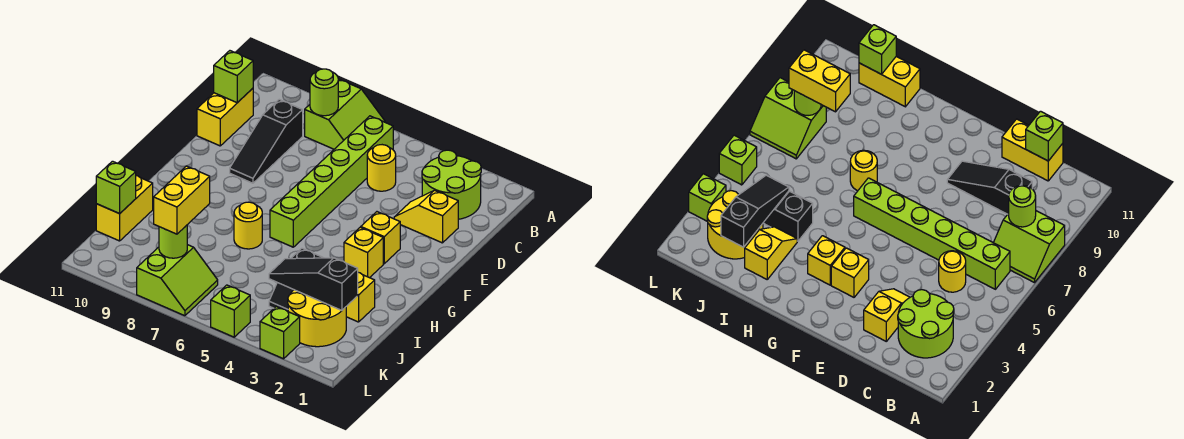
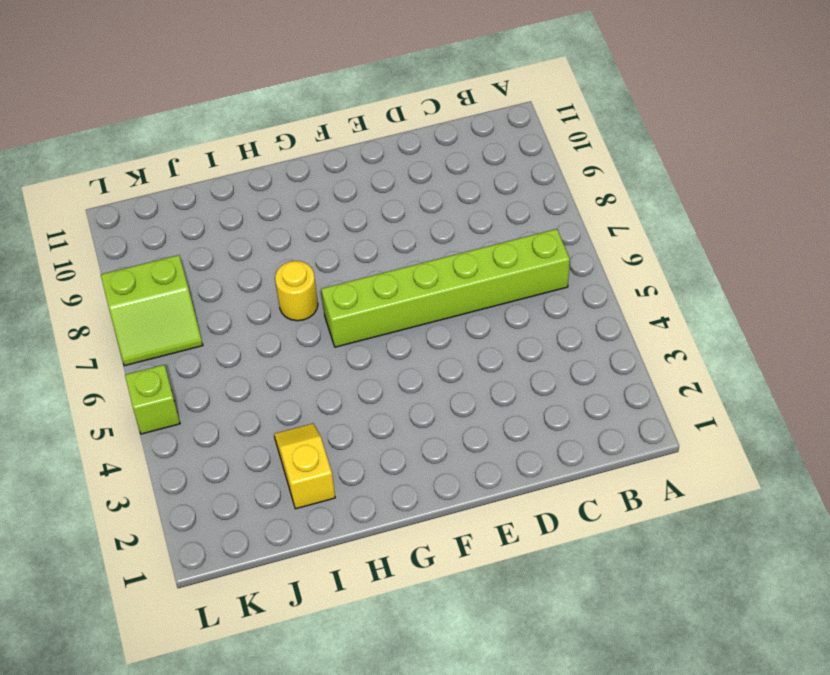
none -> lime 2x2 slope [305,79,385,149]
none -> lime 2x2 round brick [422,150,481,219]
none -> yellow 1x1 round brick [367,145,396,191]

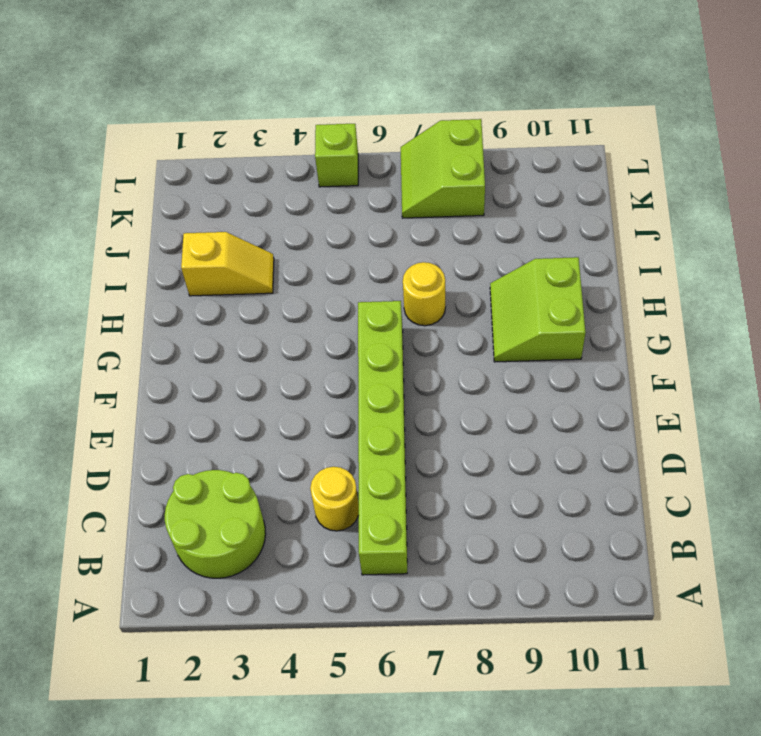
lime 2x2 slope [490,257,586,362] -> lime 2x2 slope moved to [305,79,385,149]
none -> black 1x3 slope [230,100,303,183]
none -> yellow 1x2 brick [197,88,253,146]
none -> yellow 1x2 slope [394,190,458,243]

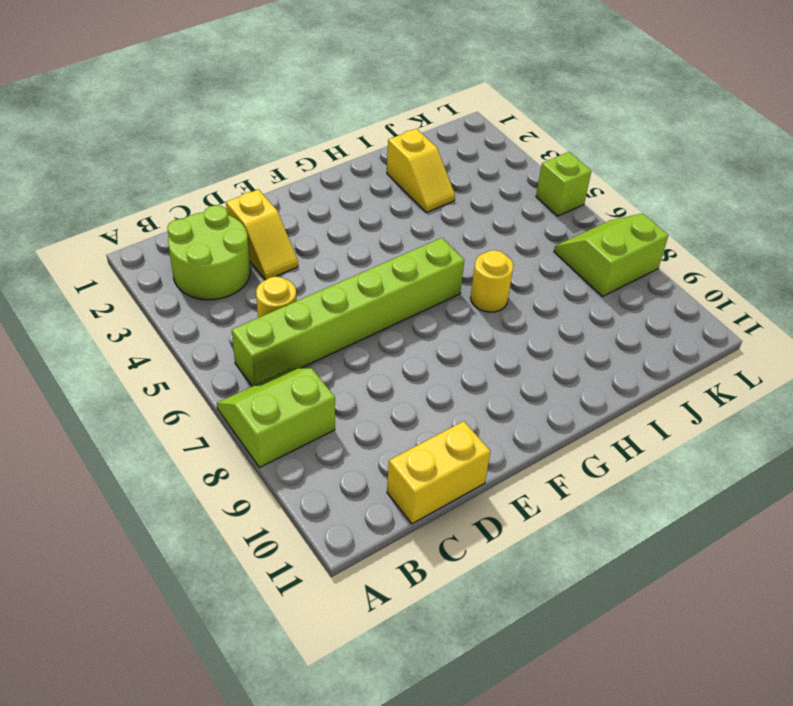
none -> black 1x3 slope [230,100,303,183]
none -> yellow 1x1 brick [361,212,400,264]
none -> yellow 1x1 brick [344,227,383,278]

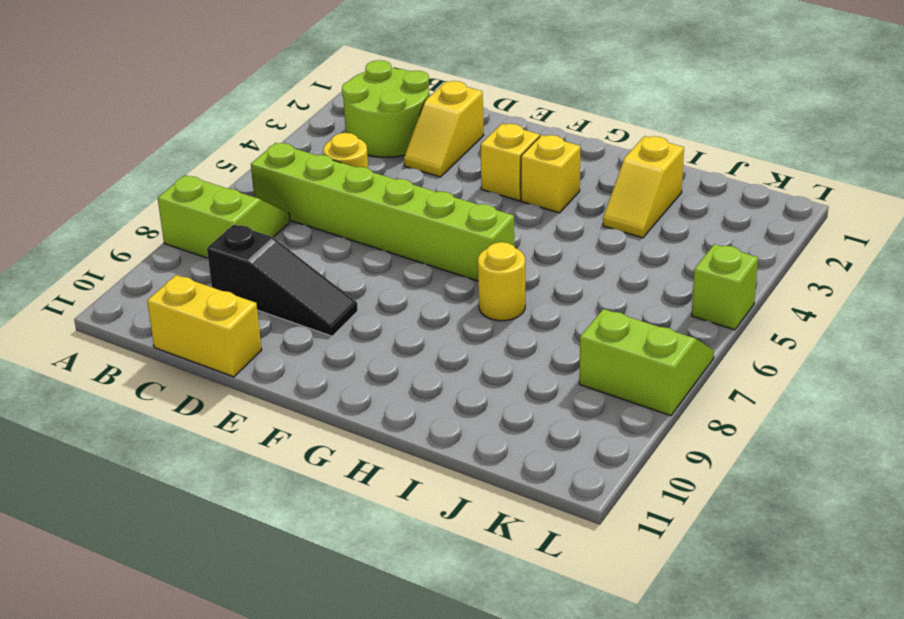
none -> black 1x2 slope [269,248,323,311]
none -> yellow 1x2 brick [96,176,153,241]
none -> yellow 2x2 round brick [288,290,346,347]

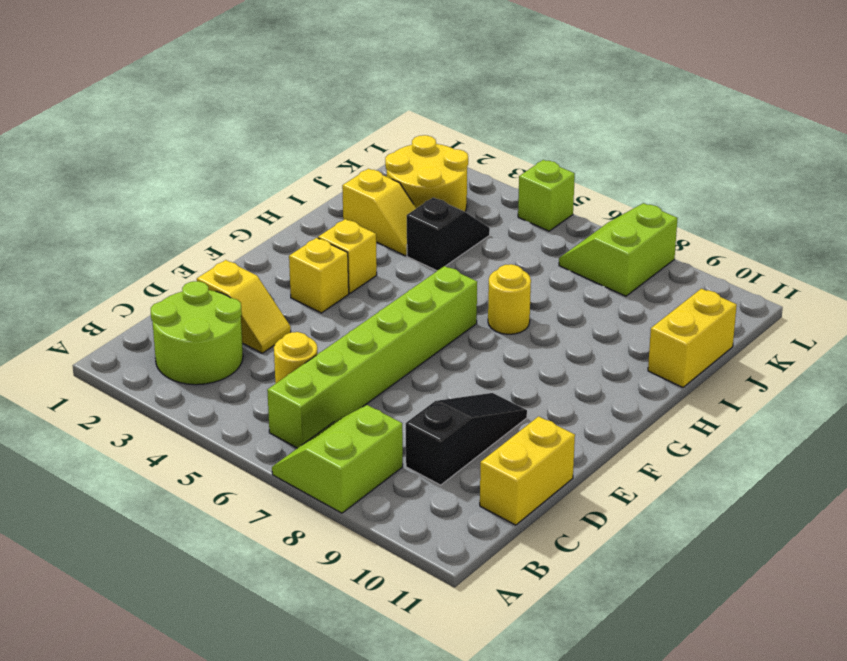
none -> lime 1x1 brick [260,307,300,359]
none -> lime 1x1 round brick [310,69,338,116]
none -> lime 1x1 brick [214,51,253,103]

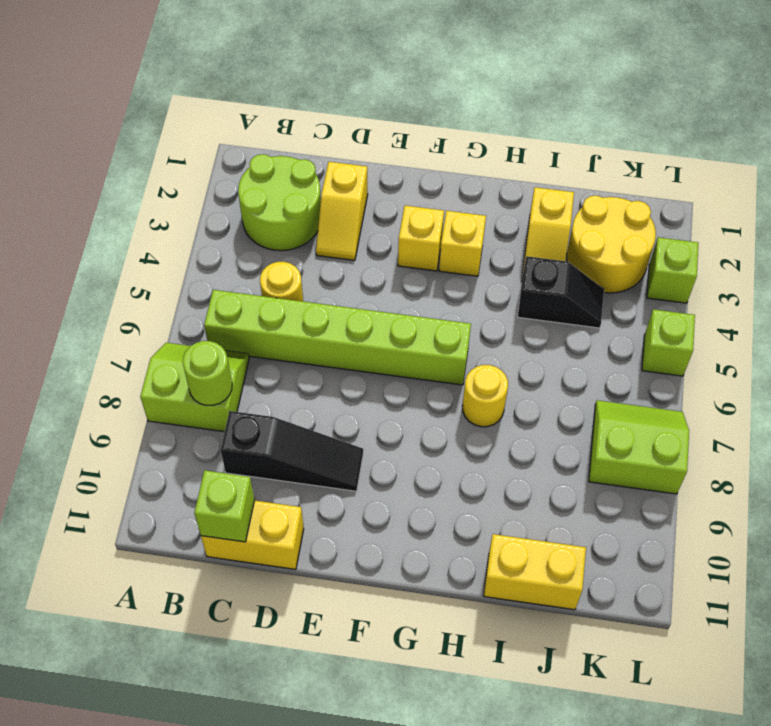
none -> black 1x3 slope [269,258,358,310]
none -> lime 1x1 brick [96,161,136,214]
none -> lime 1x1 round brick [159,225,187,258]

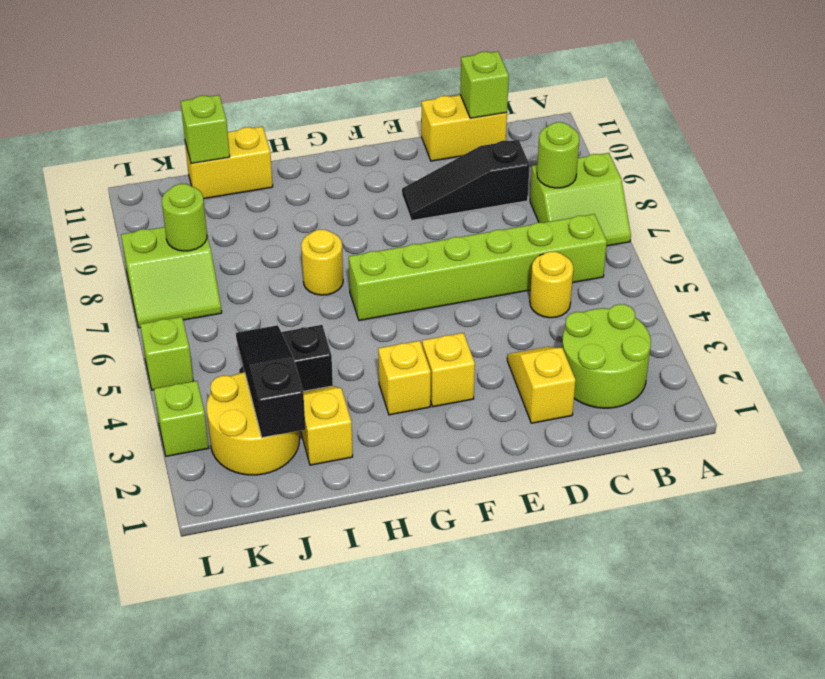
none -> yellow 1x2 brick [154,166,210,234]

